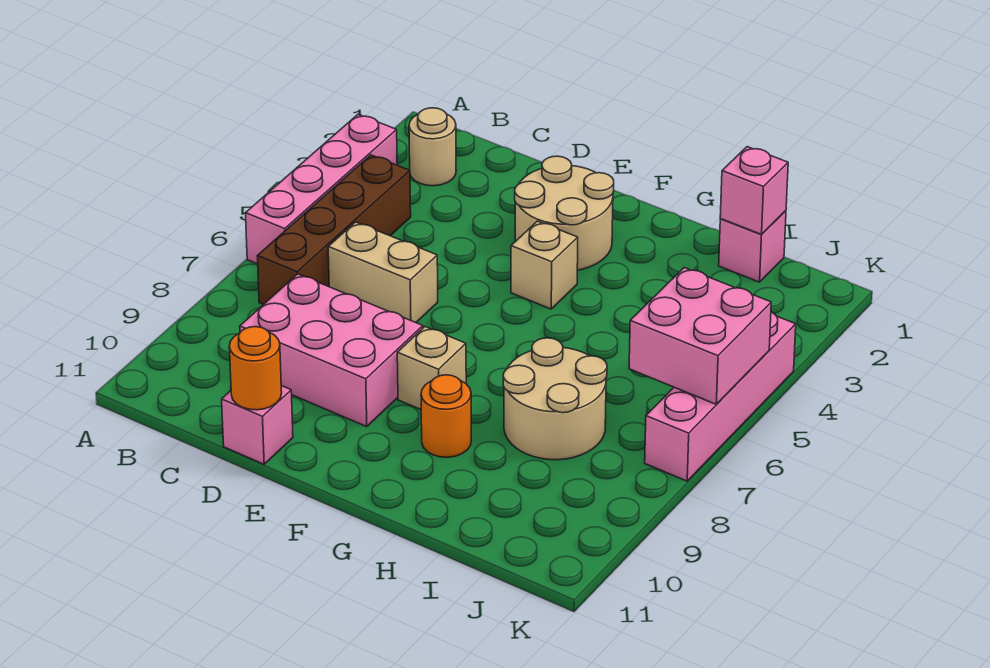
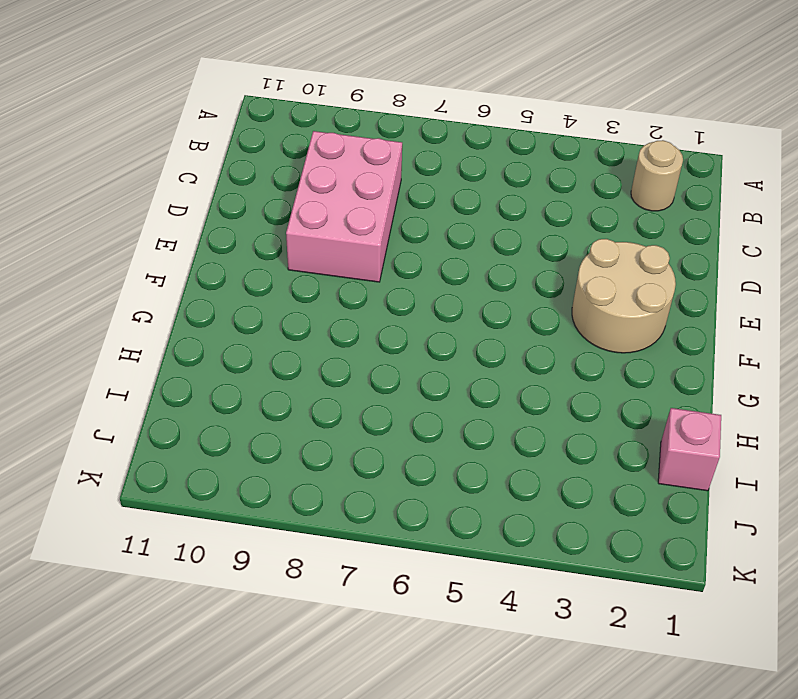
none -> pink 1x4 brick [246,114,397,264]
none -> brown 1x4 brick [257,155,411,305]
none -> tan 1x2 brick [328,222,438,322]

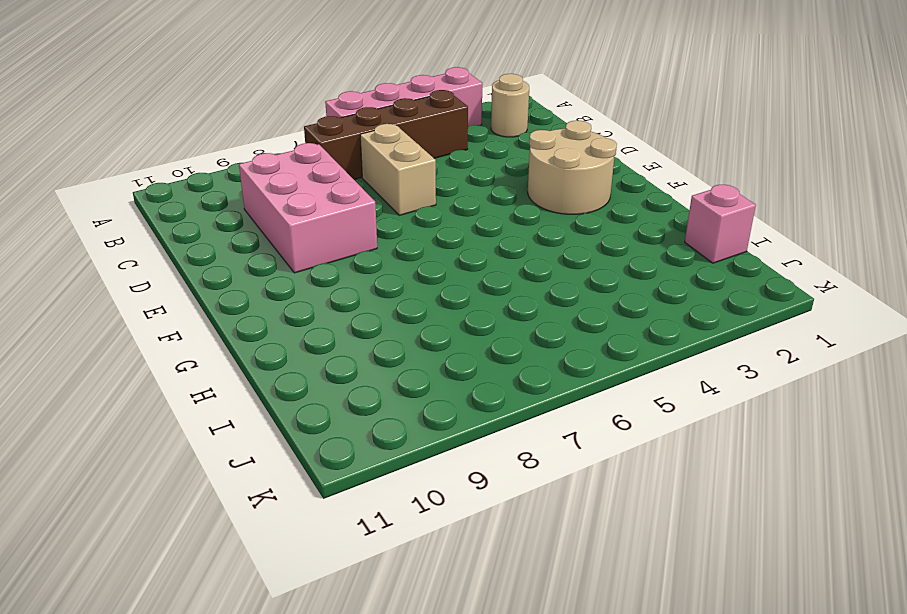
none -> pink 1x1 brick [222,386,293,464]
none -> tan 1x1 brick [511,221,578,309]
none -> tan 1x1 brick [397,327,466,409]

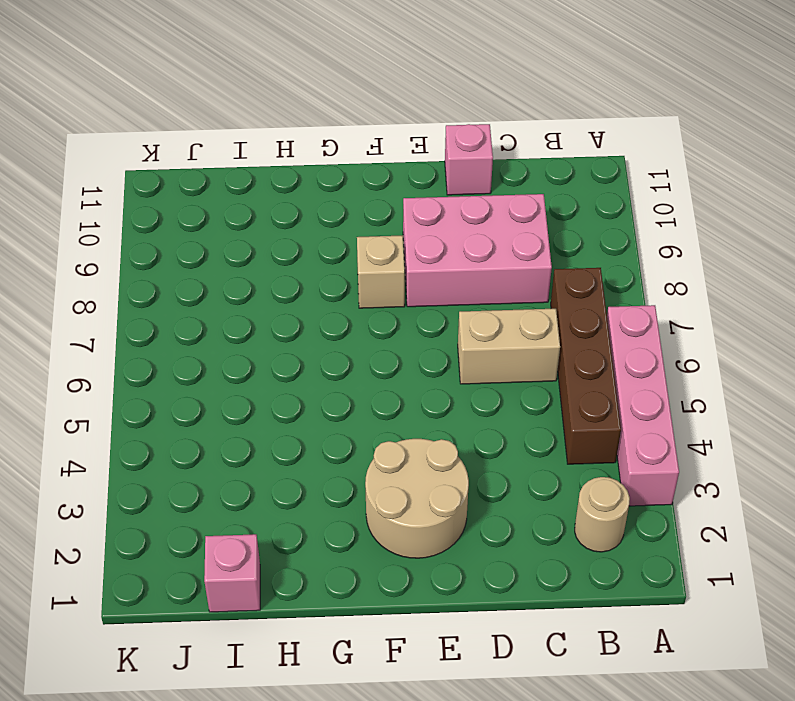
none -> tan 1x1 brick [511,221,578,309]
none -> orange 1x1 round brick [421,375,471,457]
none -> tan 2x2 round brick [503,338,607,460]

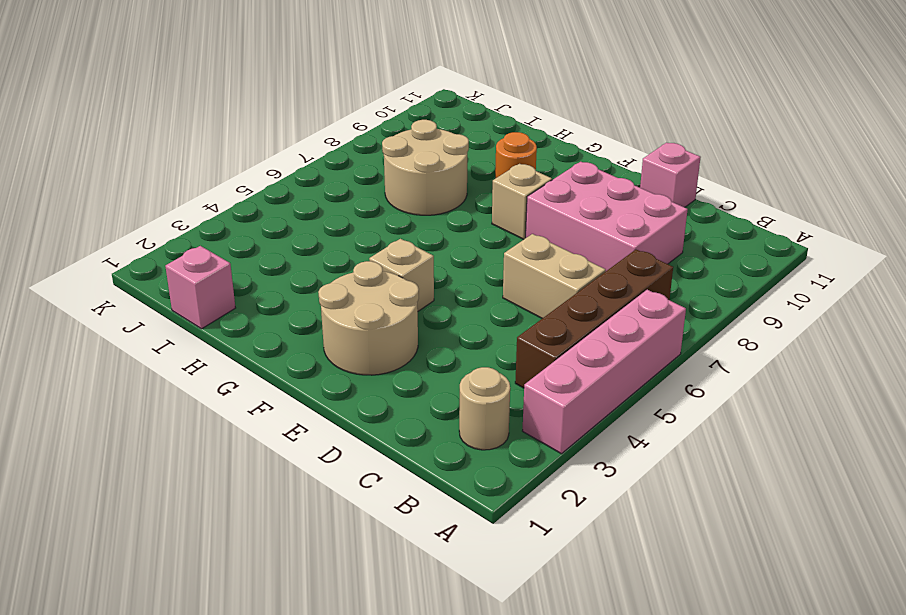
none -> pink 1x4 brick [645,312,796,481]
none -> orange 1x1 round brick [229,327,282,410]
none -> pink 1x1 brick [720,147,788,234]

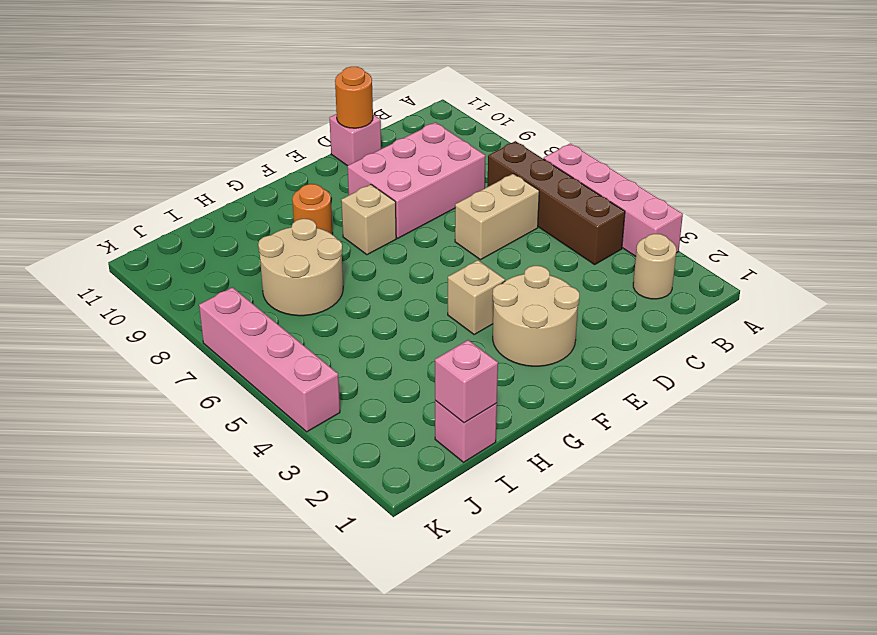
none -> pink 2x2 brick [629,268,771,404]

